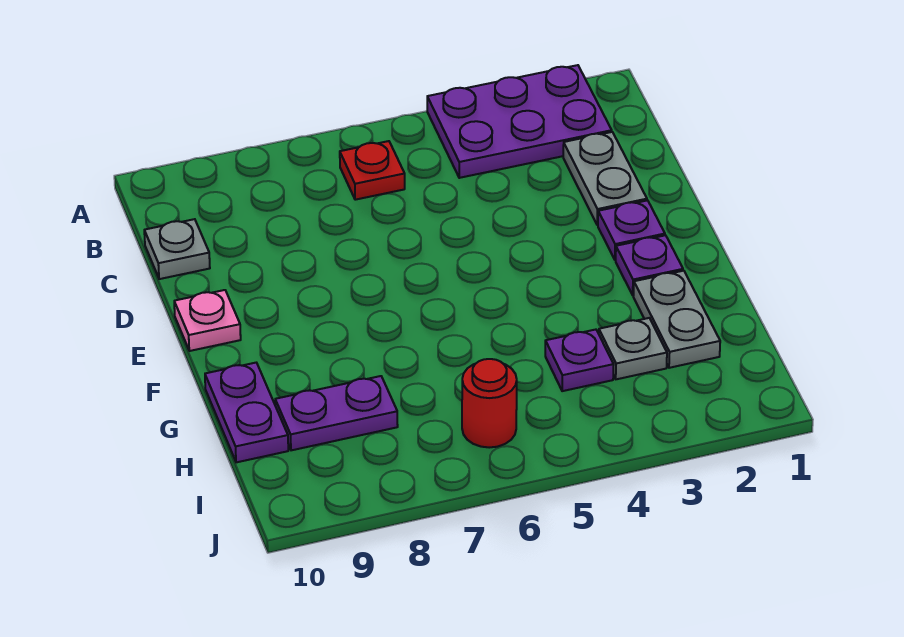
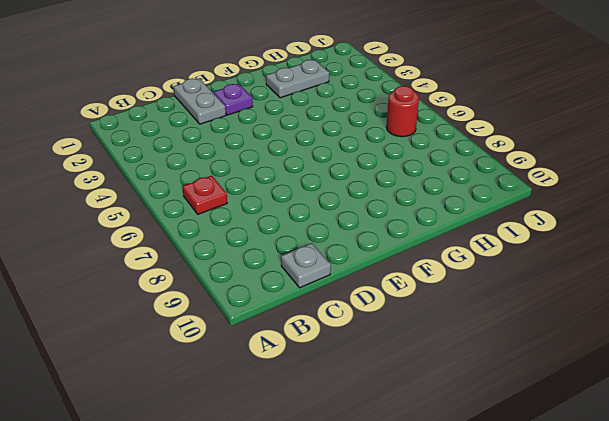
grey 1x2 plate [173,78,226,124] -> grey 1x2 plate turned to [563,132,647,225]
none -> purple 2x3 plate [427,65,612,178]
none -> pink 1x1 plate [174,290,241,351]
none -> purple 1x1 plate [616,235,683,295]

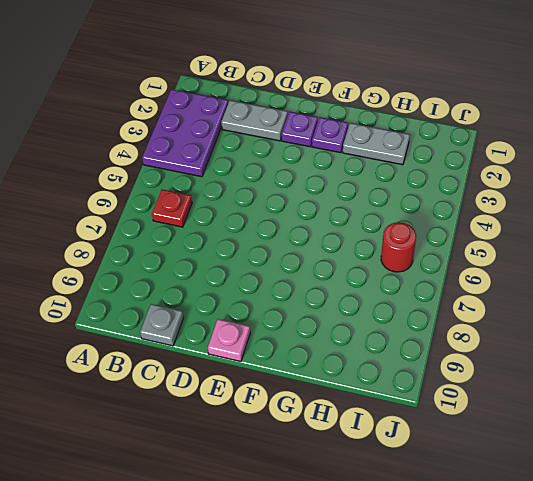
none -> purple 1x2 plate [205,363,288,462]
none -> grey 1x1 plate [599,318,667,379]
none -> purple 1x1 plate [545,330,614,391]

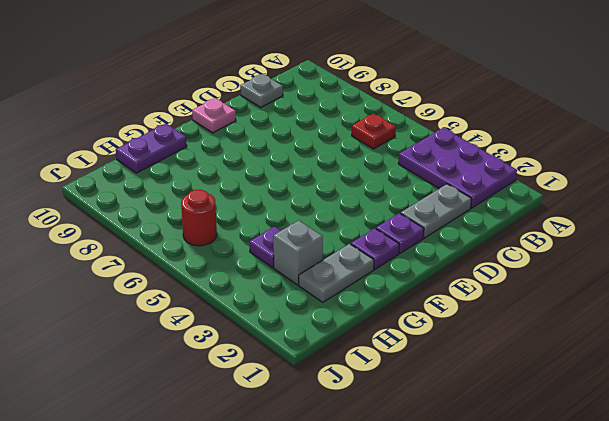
grey 1x1 brick [273,221,323,285] -> grey 1x1 plate [599,318,667,379]
none -> purple 1x2 plate [275,376,398,450]

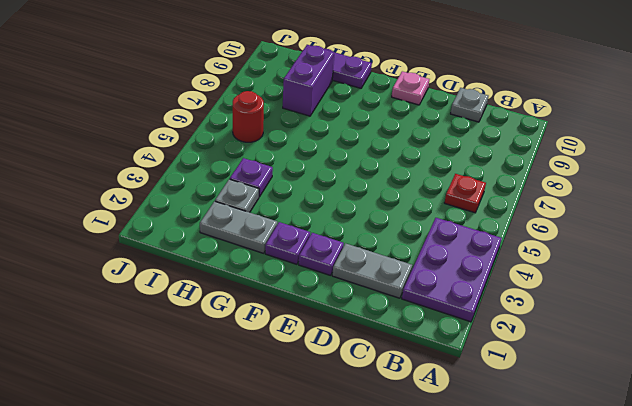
purple 1x2 brick [283,45,334,116] -> purple 1x2 plate [275,376,398,450]

